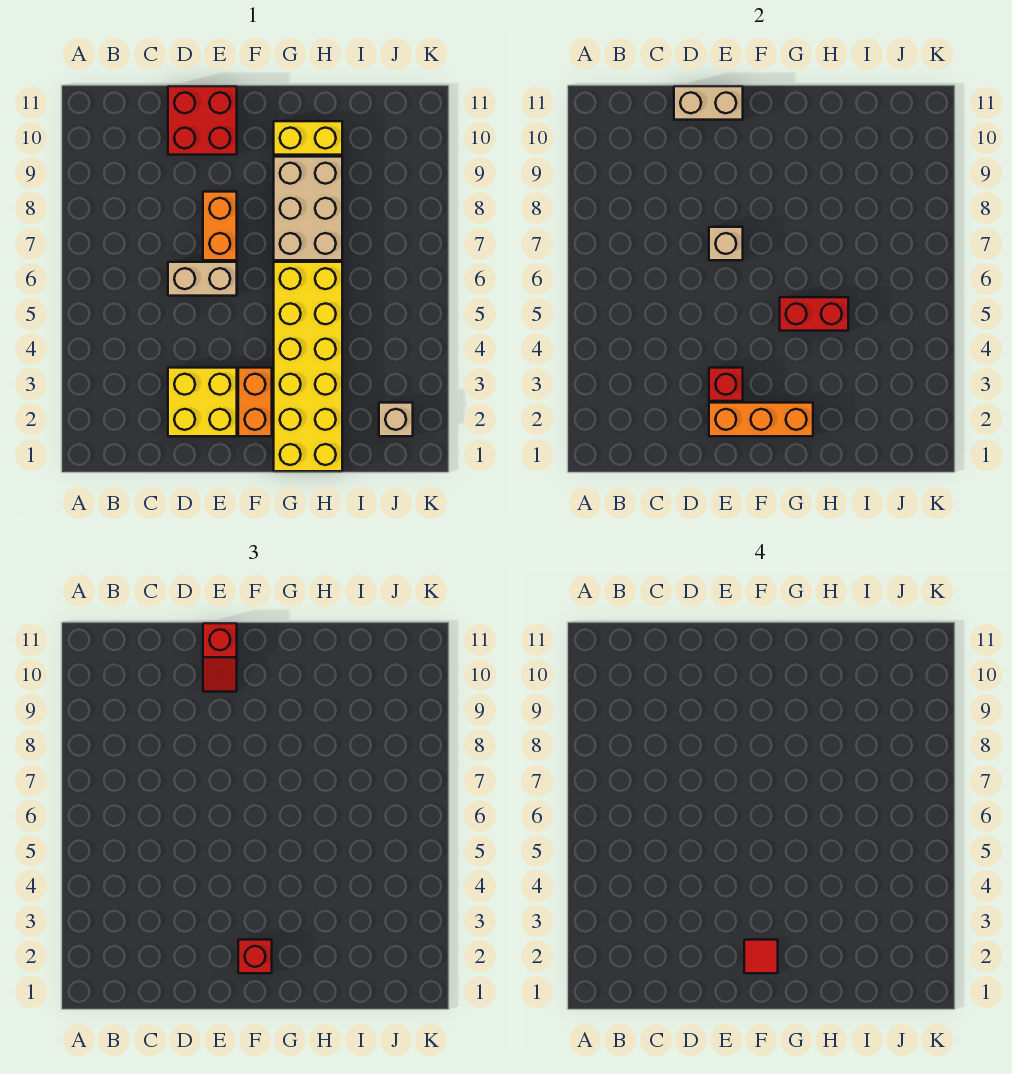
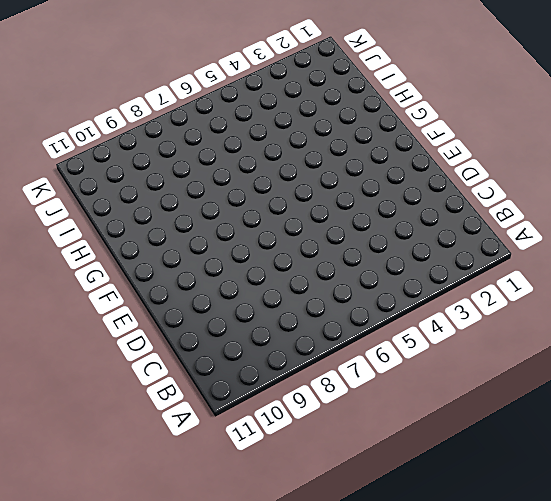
none -> yellow 2x2 brick [168,368,237,436]
none -> tan 1x2 brick [168,262,237,296]
none -> red 2x2 brick [168,86,237,155]

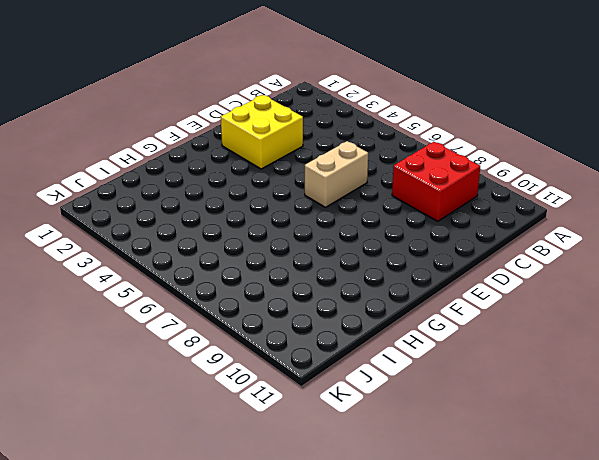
red 2x2 brick [392,142,480,221] -> red 2x2 brick moved to [168,86,237,155]
none -> orange 1x2 brick [203,192,237,260]
none -> orange 1x2 brick [238,368,272,436]
none -> yellow 2x6 brick [274,262,342,471]

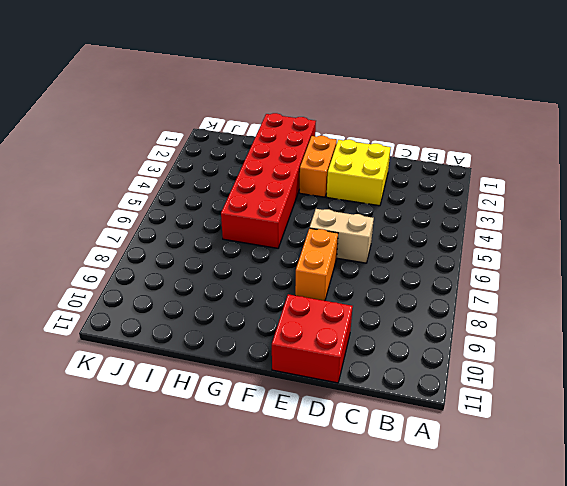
red 2x6 brick [221,113,316,248] -> yellow 2x6 brick [274,262,342,471]
none -> tan 2x3 brick [274,157,342,260]
none -> yellow 1x2 brick [274,121,342,155]
none -> tan 1x1 brick [379,403,413,436]

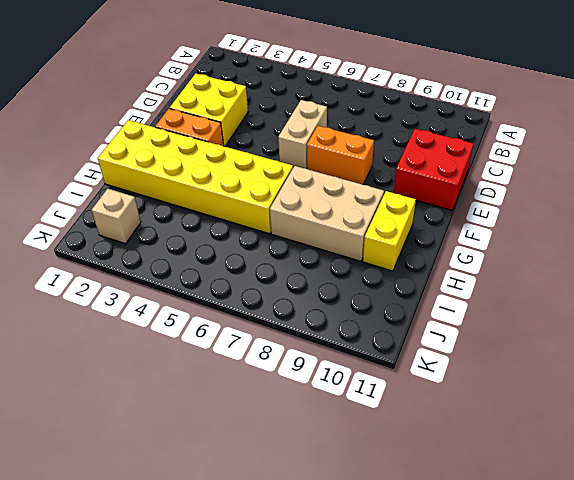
none -> tan 1x2 brick [674,86,743,120]
none -> orange 1x3 brick [709,403,813,436]
none -> red 1x1 brick [709,368,743,401]

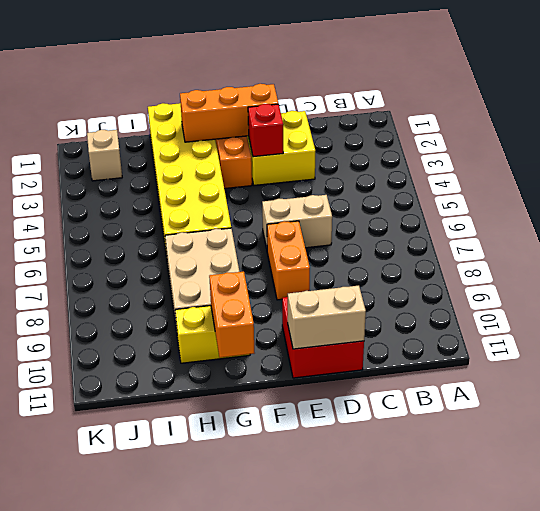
orange 1x2 brick [209,272,254,357] -> none
none -> tan 1x1 brick [709,227,743,260]
none -> red 1x2 brick [780,297,848,331]
none -> red 1x2 slope [203,623,237,692]

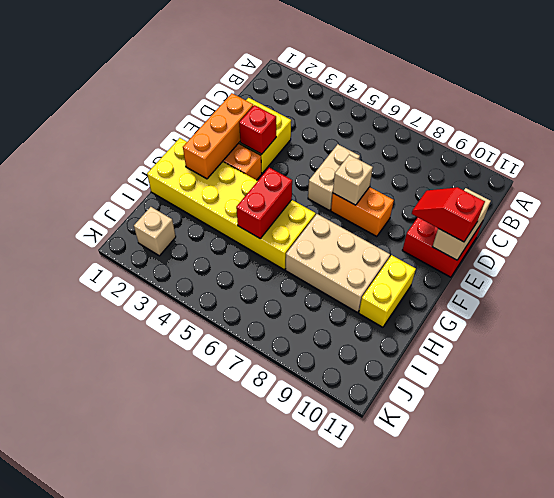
none -> red 1x1 brick [238,940,272,973]
none -> red 1x1 tile [744,940,778,973]

